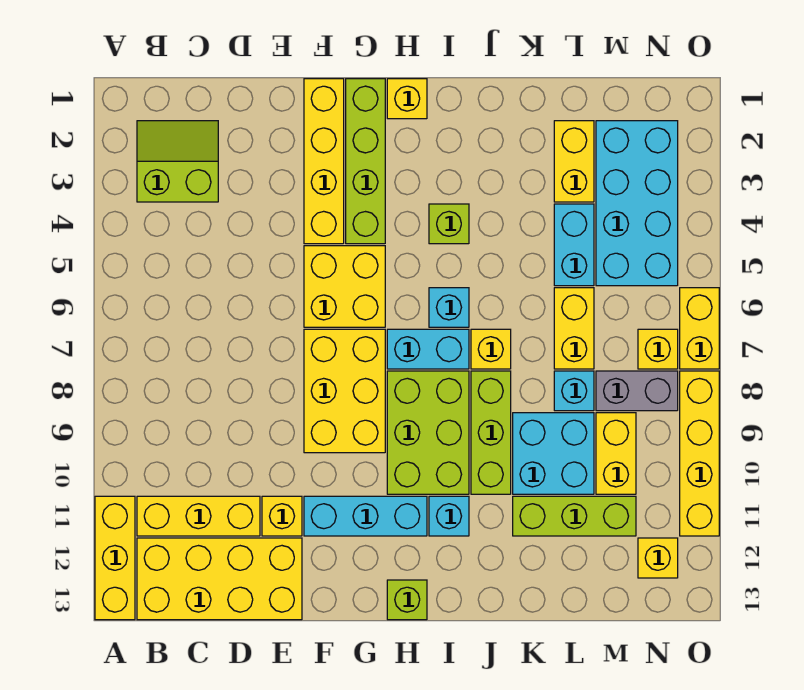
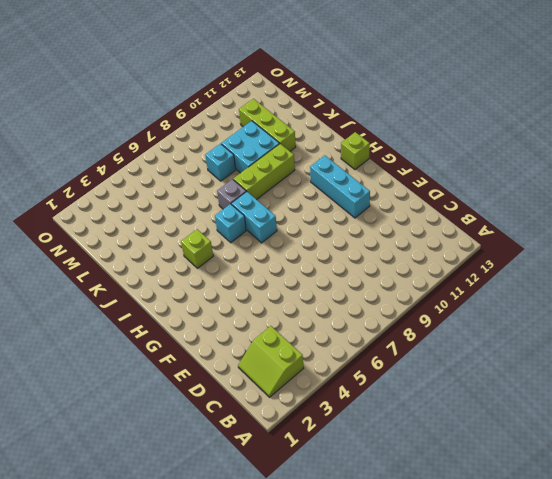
grey 1x1 brick [217,179,246,209] -> yellow 1x1 brick [471,329,511,369]
none -> yellow 1x3 brick [95,496,135,620]
none -> yellow 1x3 brick [137,496,260,536]
none -> yellow 2x4 brick [137,538,302,620]
none -> yellow 1x1 brick [262,496,302,536]

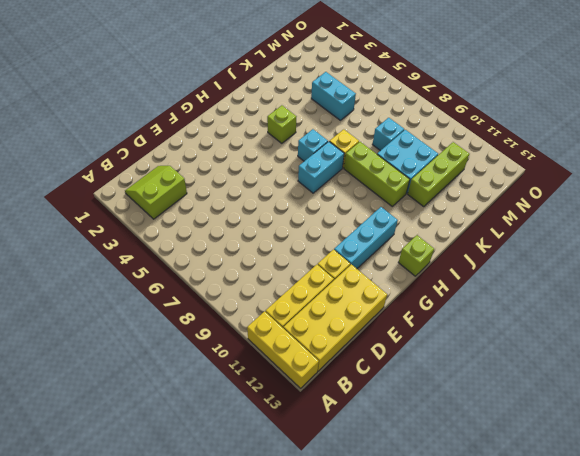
none -> yellow 1x4 brick [304,79,344,244]
none -> yellow 2x2 brick [304,246,385,327]
none -> yellow 2x3 brick [304,329,385,453]
none -> lime 1x4 brick [346,79,385,244]

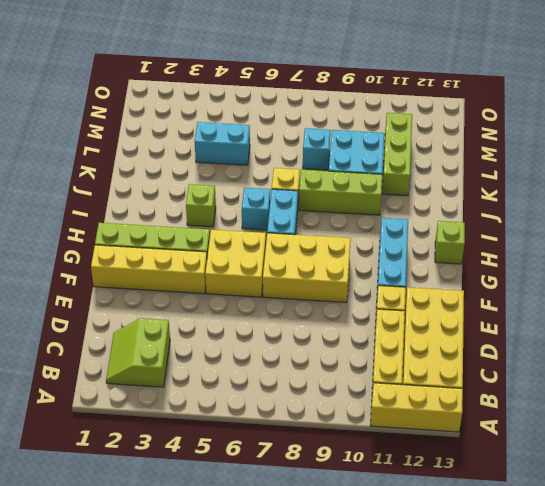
none -> yellow 1x1 brick [387,79,427,119]
none -> lime 2x3 brick [387,371,469,494]
none -> cyan 1x1 brick [429,496,469,536]
none -> yellow 1x2 brick [554,121,594,202]

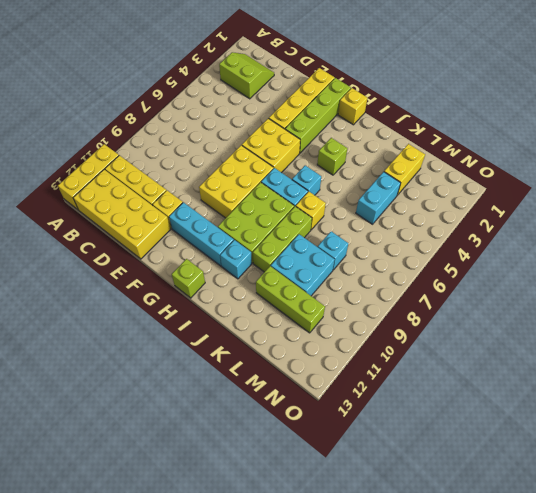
none -> yellow 1x2 brick [554,288,594,369]
none -> cyan 2x4 brick [596,121,678,286]
none -> grey 1x2 brick [596,371,678,411]
none -> yellow 1x2 brick [596,413,636,494]

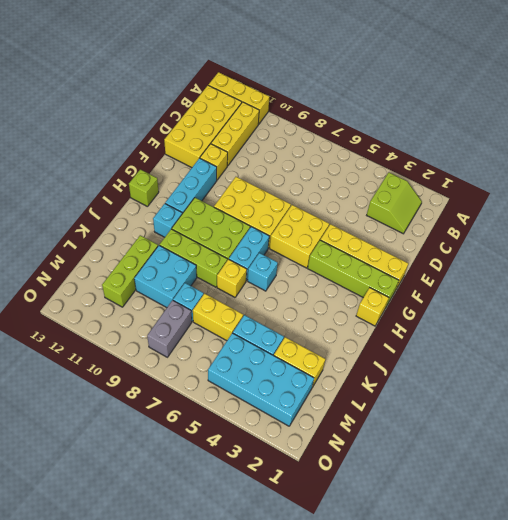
none -> lime 1x1 brick [429,204,469,244]
none -> yellow 1x2 brick [596,413,636,494]
none -> yellow 1x1 brick [638,329,678,369]
none -> yellow 1x1 brick [638,538,678,578]

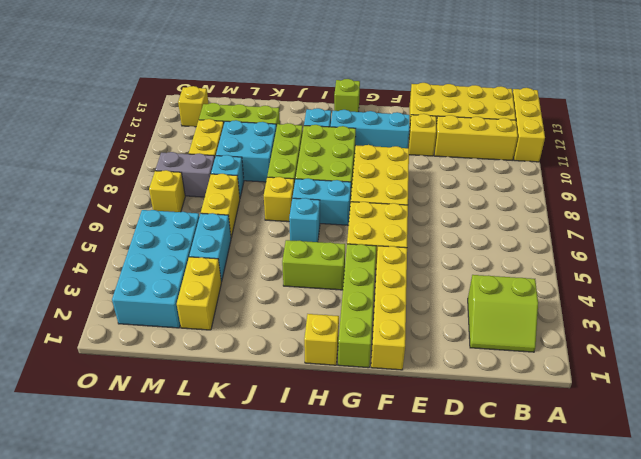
lime 1x2 brick [282,240,345,290] -> lime 1x1 brick [429,204,469,244]
none -> yellow 1x2 brick [680,288,719,369]
none -> yellow 1x4 brick [680,371,719,536]

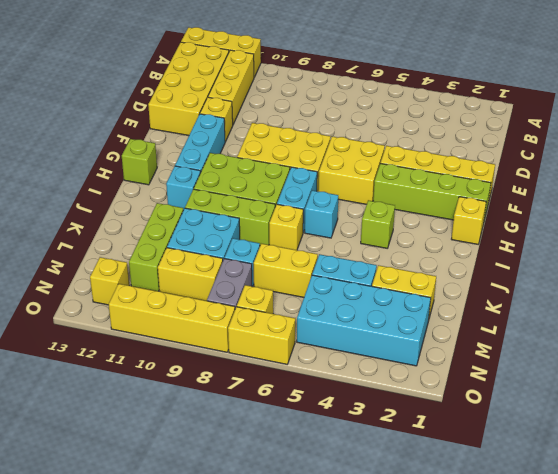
none -> lime 2x2 slope [137,121,218,202]

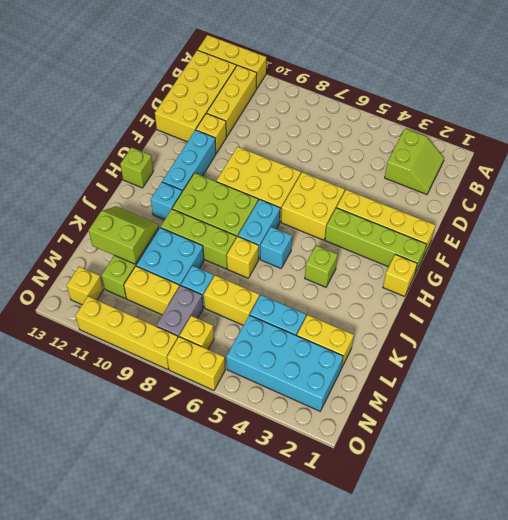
lime 2x2 slope [89,206,159,264] -> none

